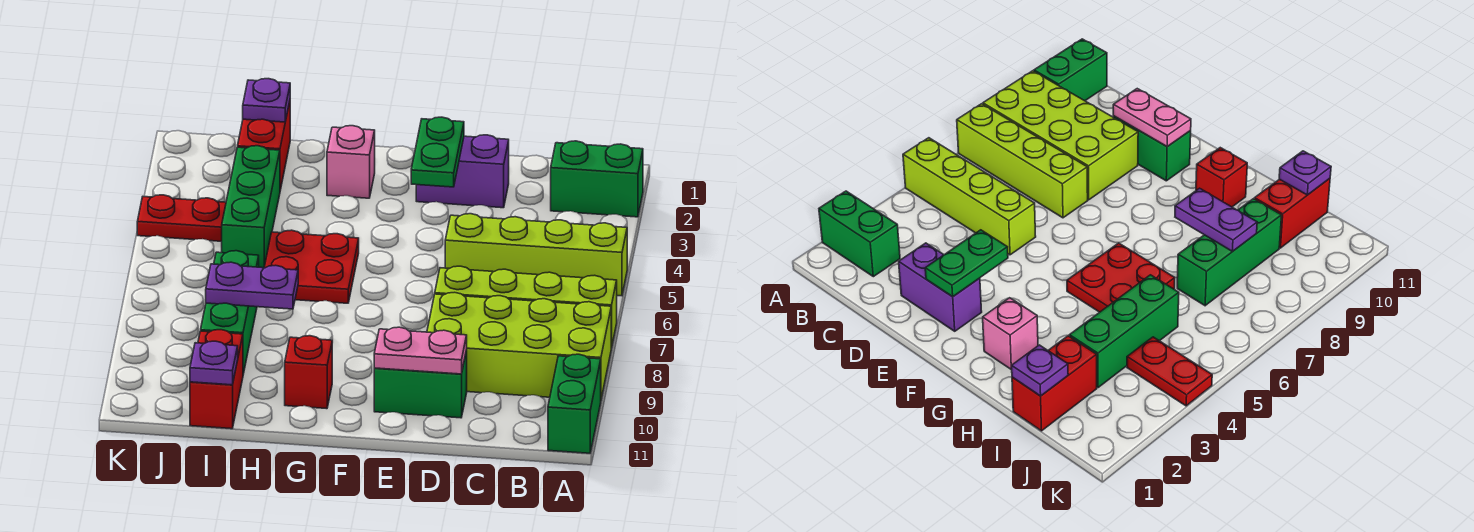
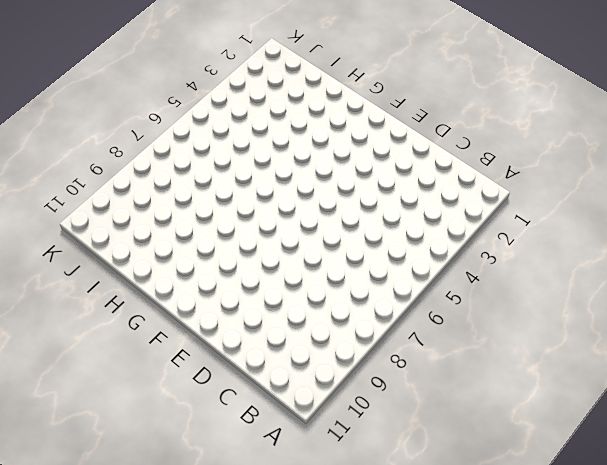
none -> green 1x2 brick [551,141,643,217]
none -> lime 1x4 brick [445,214,627,296]
none -> lime 1x4 brick [435,266,617,348]

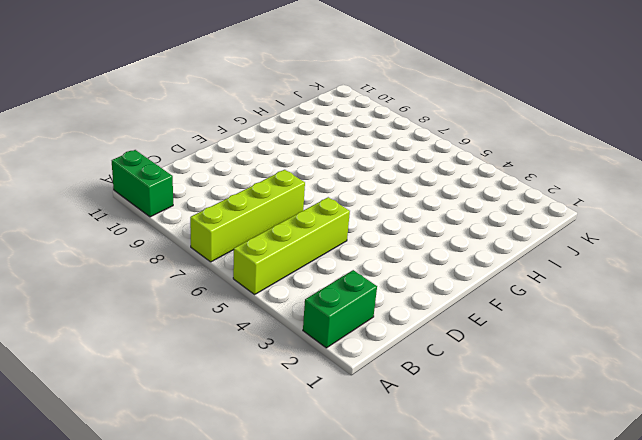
none -> lime 2x4 brick [427,292,611,399]
none -> purple 1x2 brick [416,135,509,208]
none -> green 1x2 brick [374,350,467,418]

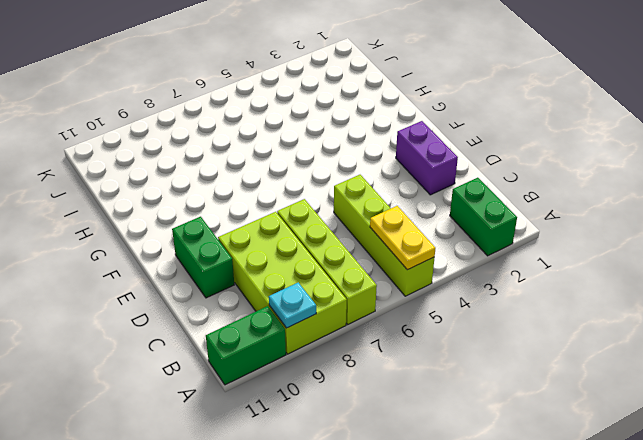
yellow 1x2 plate [370,206,435,270] -> none
cyan 1x1 plate [269,283,316,328] -> none
none -> pink 1x1 brick [327,126,375,198]
none -> red 2x2 plate [264,230,359,303]
none -> red 1x1 brick [285,336,332,409]

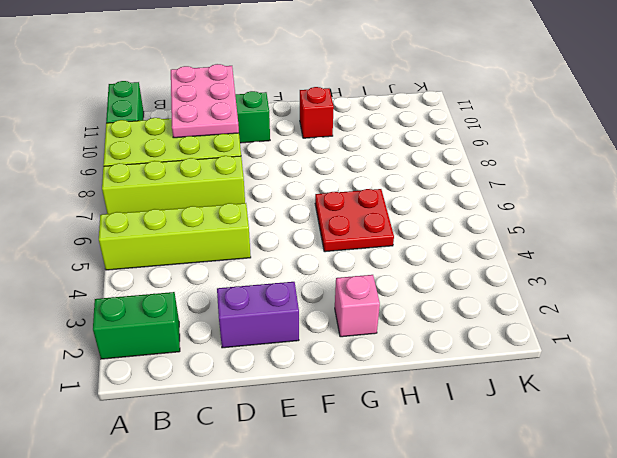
pink 2x3 plate [171,64,239,138] -> pink 1x2 plate [374,327,467,374]
none -> red 1x2 brick [238,102,290,190]
none -> green 1x3 brick [222,146,280,268]
none -> green 1x3 brick [201,251,259,374]

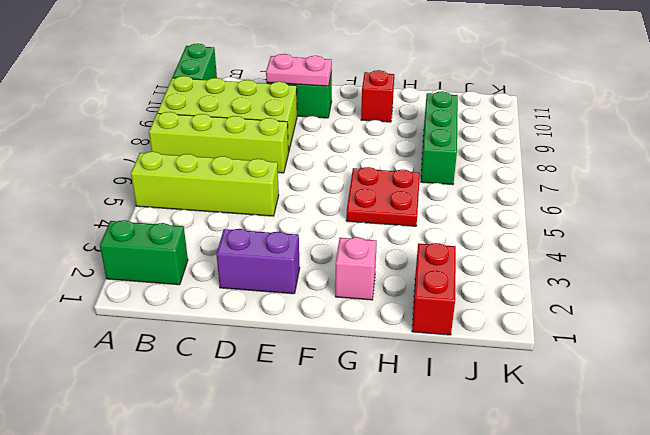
none -> green 1x3 brick [222,146,280,268]
none -> red 1x2 brick [190,330,243,429]
none -> red 1x2 plate [137,195,226,241]

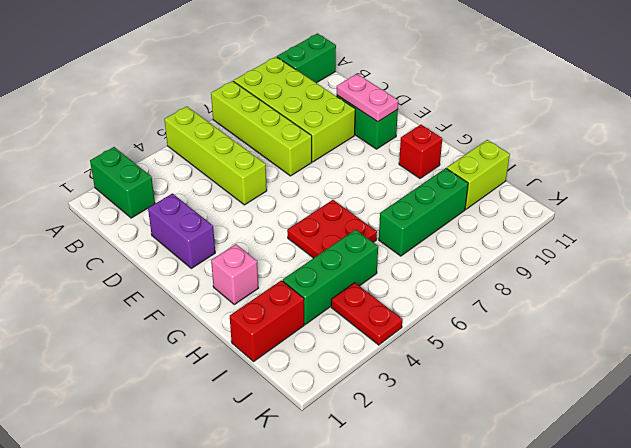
lime 1x2 brick [447,140,510,209] -> red 1x2 brick [190,330,243,429]
none -> green 1x2 plate [411,117,464,187]
none -> purple 1x2 plate [206,262,298,309]
none -> purple 1x1 plate [243,79,290,122]

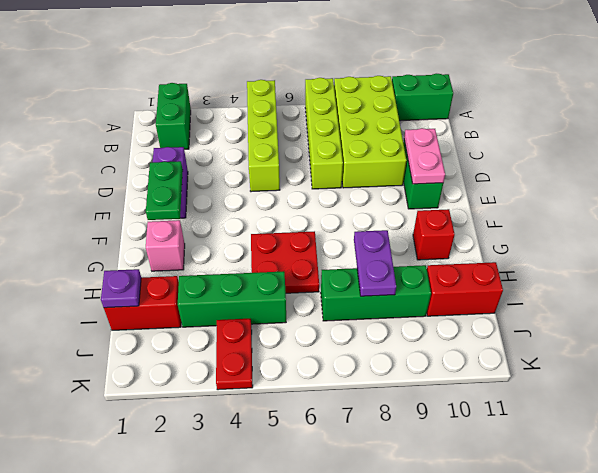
green 1x2 plate [146,161,183,220] -> green 1x2 plate turned to [411,117,464,187]
none -> purple 1x1 plate [190,341,238,385]

